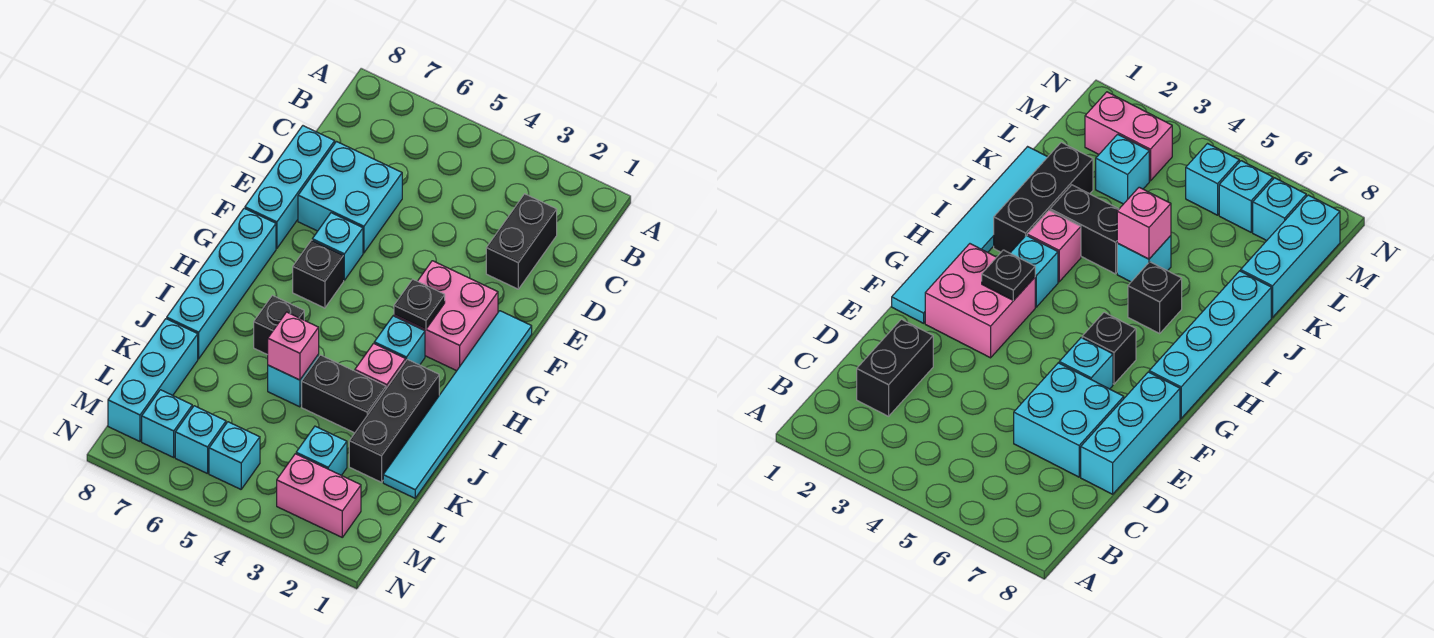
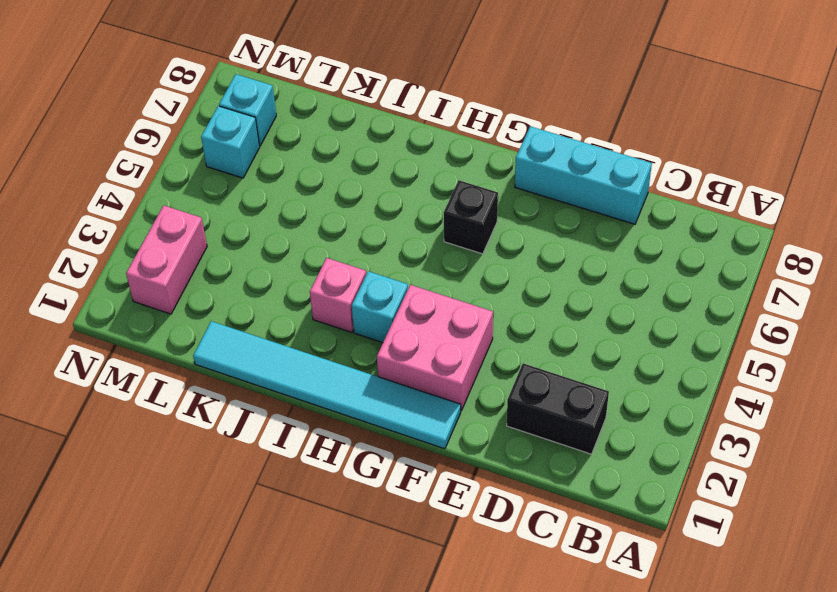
none -> cyan 2x2 brick [298,142,402,253]
none -> cyan 1x1 brick [312,213,363,280]
none -> cyan 1x4 brick [167,208,276,359]

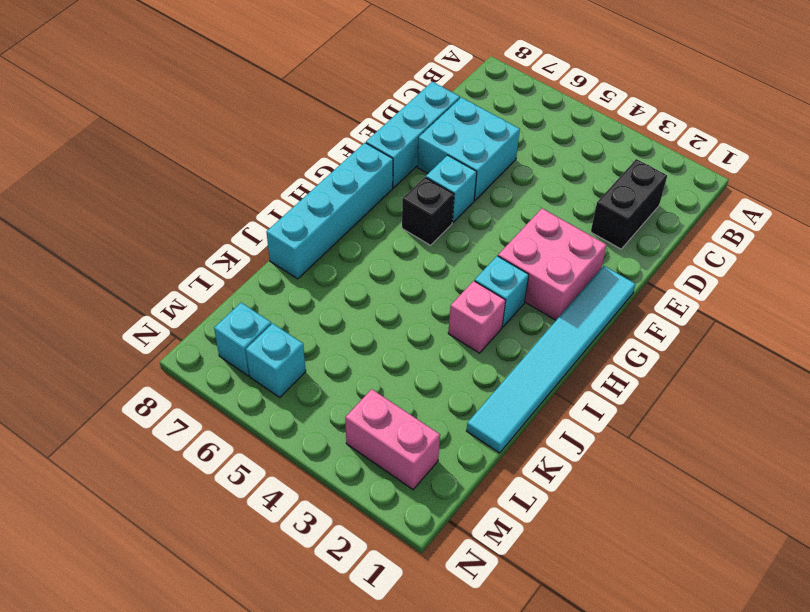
none -> black 1x3 brick [349,359,439,482]
none -> black 1x1 brick [254,295,304,355]
none -> black 1x2 brick [302,355,386,433]

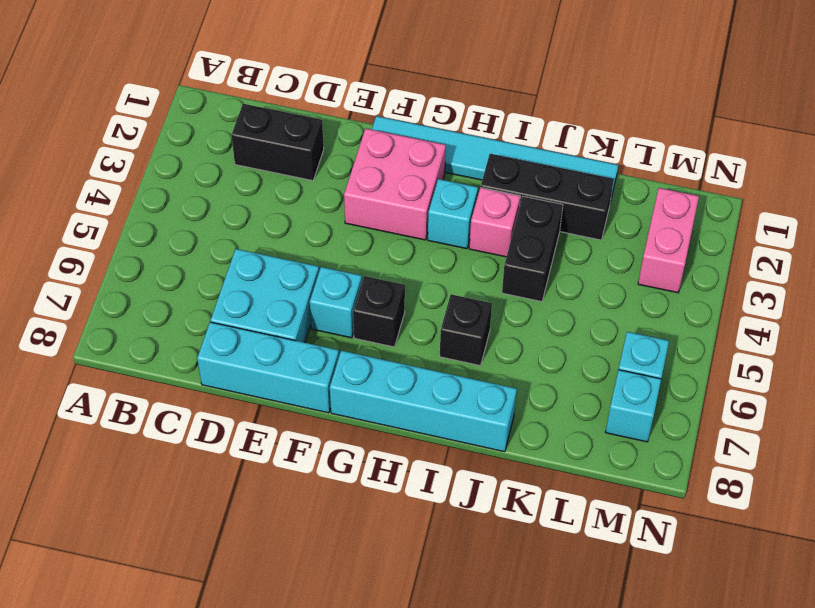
none -> cyan 1x1 brick [268,354,319,407]
none -> cyan 1x3 brick [108,319,198,441]
none -> cyan 1x1 brick [296,426,347,475]

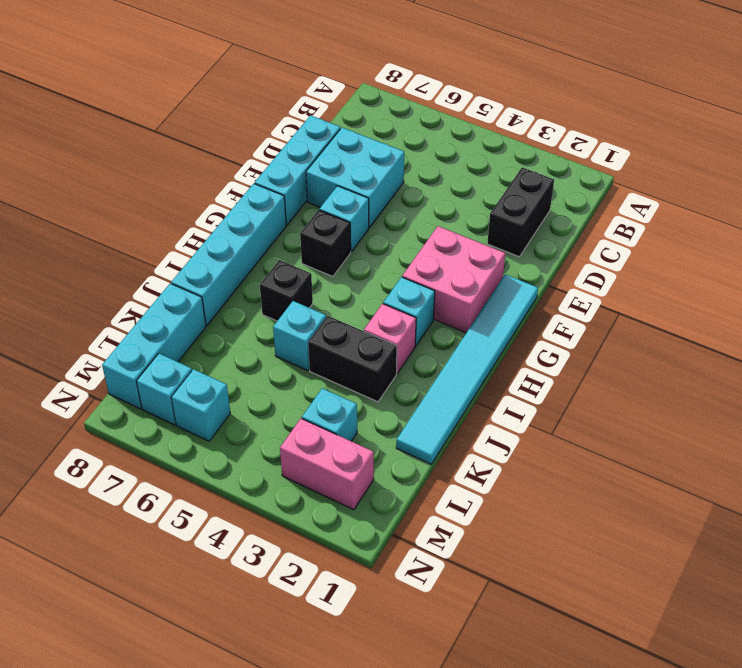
none -> black 1x3 brick [349,359,439,482]
none -> cyan 1x1 brick [209,422,260,489]
none -> black 1x1 plate [394,279,445,329]

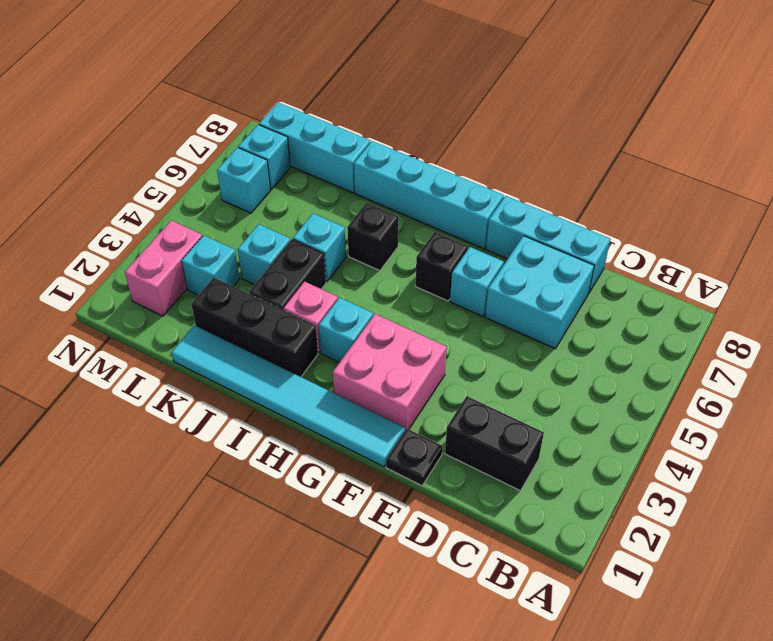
black 1x1 plate [386,429,443,486] -> black 1x1 plate moved to [394,279,445,329]
cyan 1x1 brick [238,224,290,285] -> cyan 1x1 brick moved to [209,422,260,489]
none -> pink 1x1 brick [268,312,319,380]

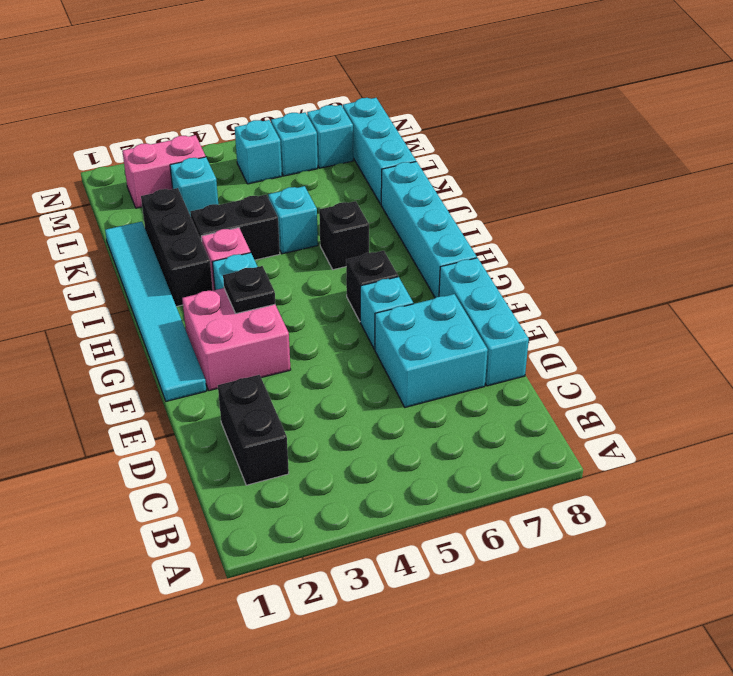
none -> pink 1x1 brick [268,312,319,380]

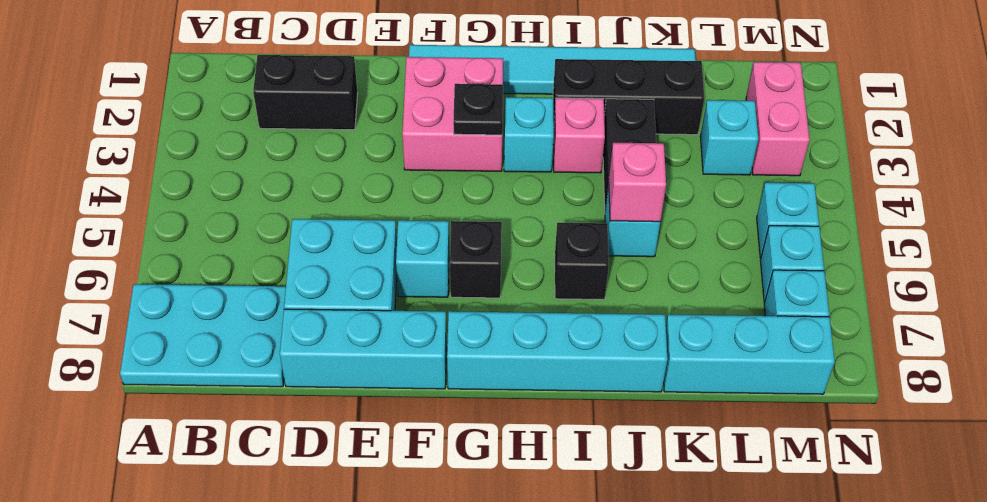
cyan 2x3 plate [120,284,286,387] -> none

